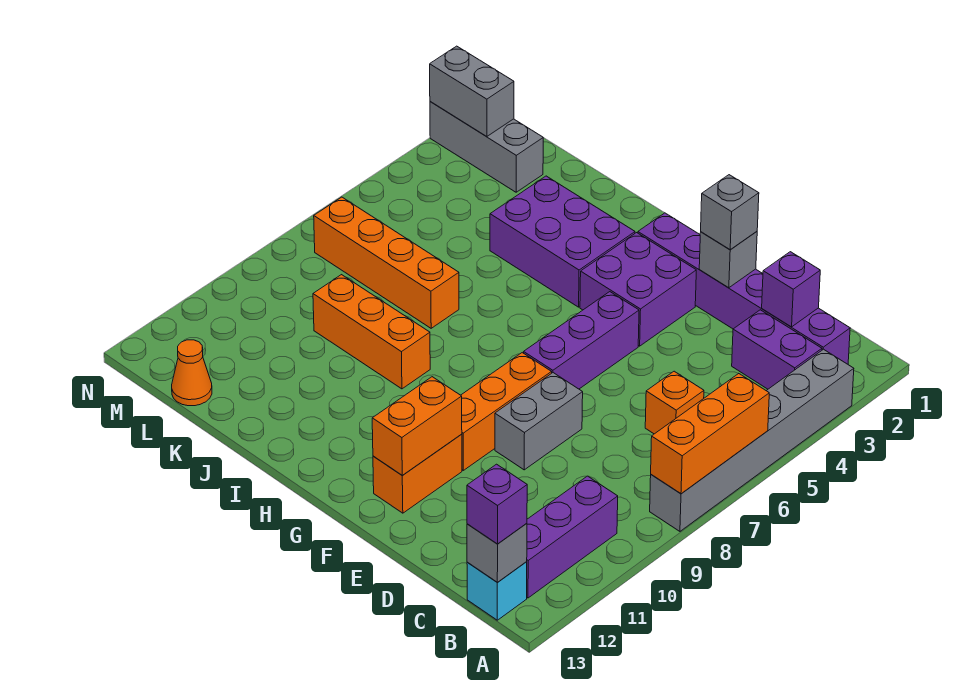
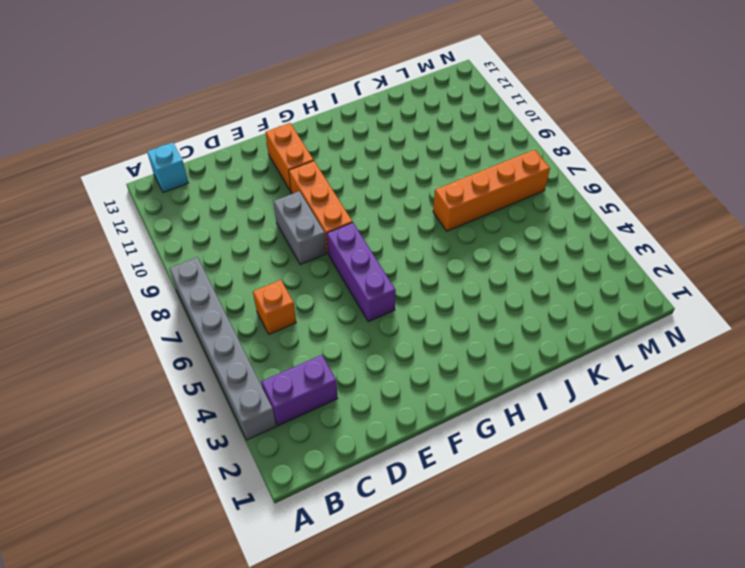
none -> purple 1x6 brick [638,213,850,364]
none -> purple 1x3 brick [527,476,618,598]
none -> purple 2x2 brick [580,233,696,346]

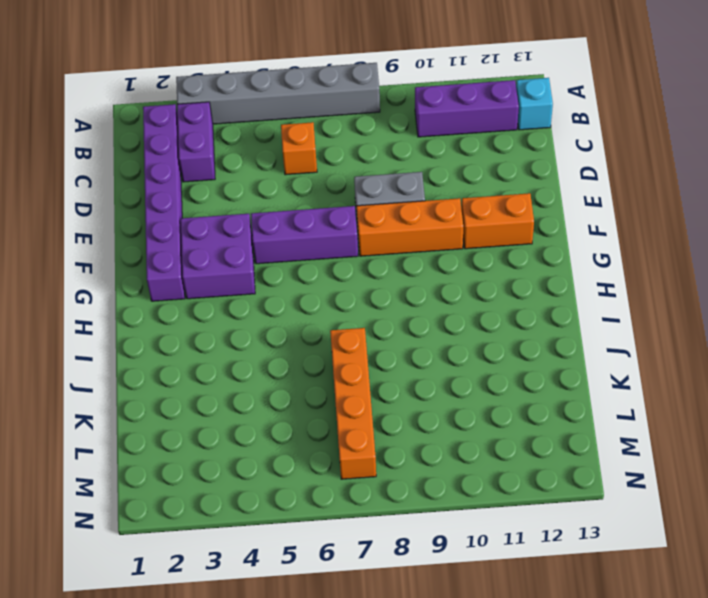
none -> purple 2x3 brick [490,176,635,307]
none -> orange 1x3 brick [313,275,430,389]
none -> grey 1x3 brick [430,101,543,192]

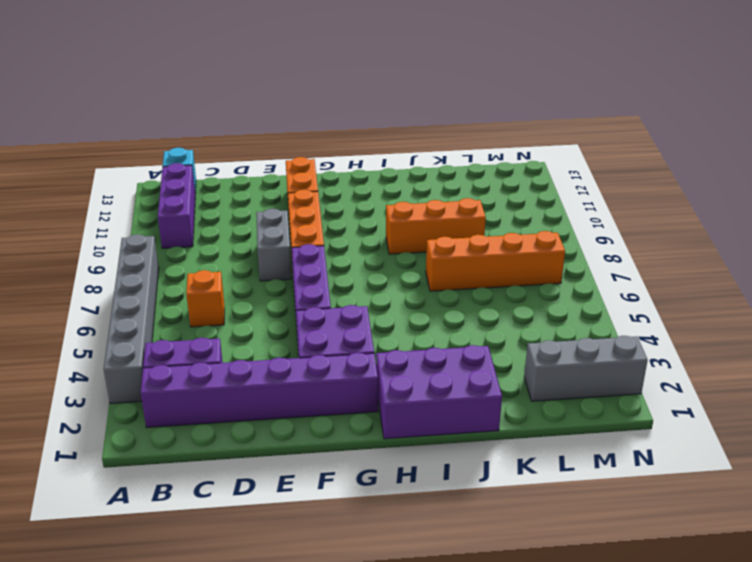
purple 2x3 brick [376,345,502,439] -> purple 2x3 brick moved to [490,176,635,307]
none -> orange 1x1 cone [172,340,212,406]
none -> orange 1x3 brick [651,373,769,494]
none -> grey 1x1 brick [467,523,527,583]

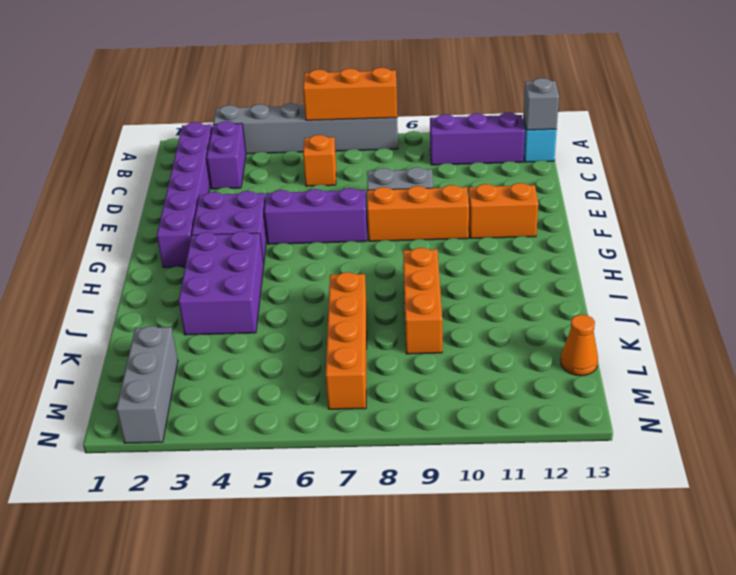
none -> purple 1x1 brick [762,252,820,327]
none -> grey 1x1 brick [699,231,757,288]
none -> orange 1x2 brick [372,377,462,475]

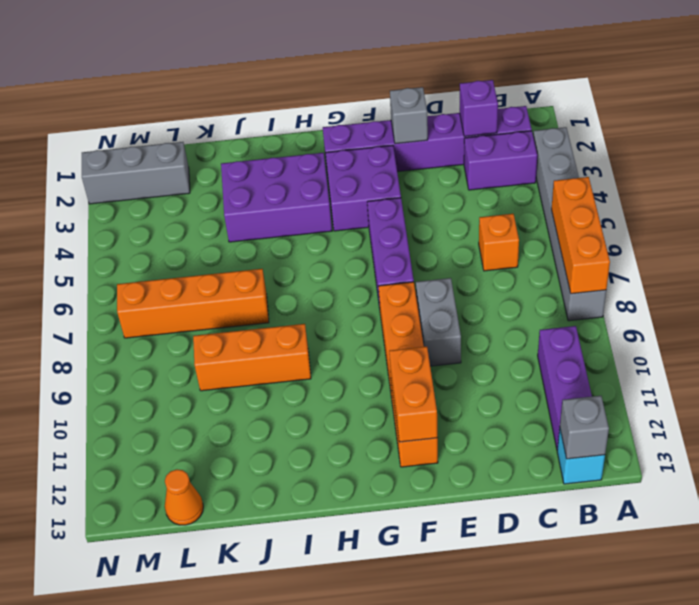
none -> grey 1x2 brick [430,46,514,136]
none -> purple 1x1 brick [467,464,527,544]
none -> grey 1x1 brick [701,175,759,250]

